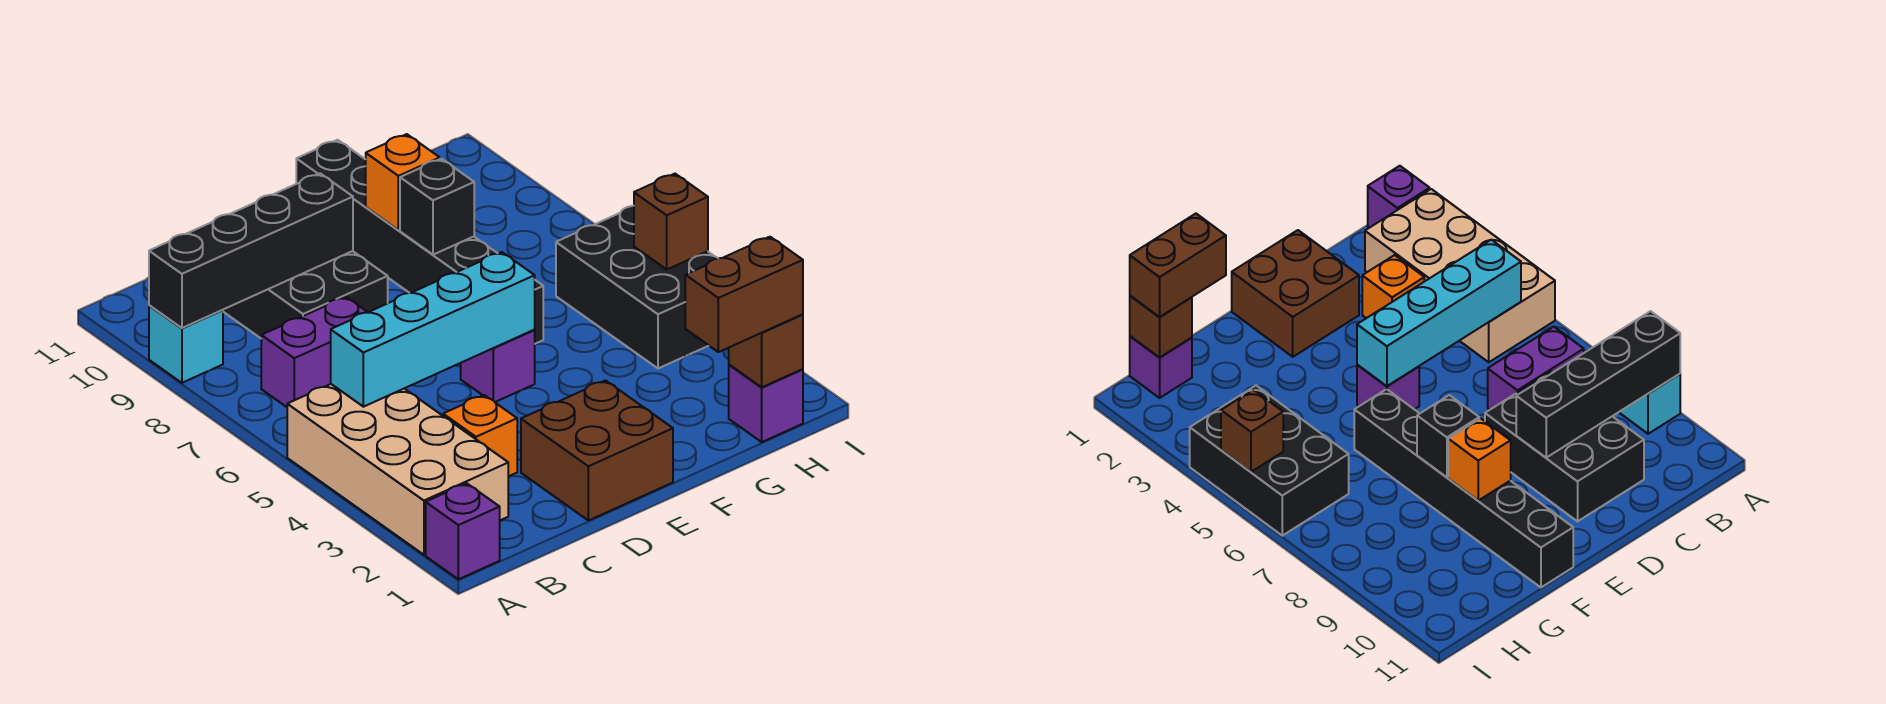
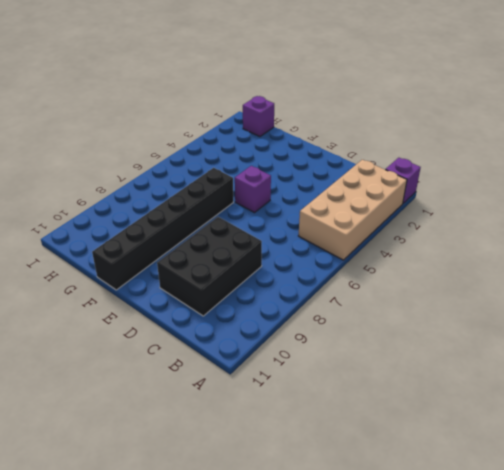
none -> cyan 1x1 brick [149,305,223,383]
none -> purple 1x2 brick [261,297,368,407]
none -> orange 1x1 brick [443,395,517,476]

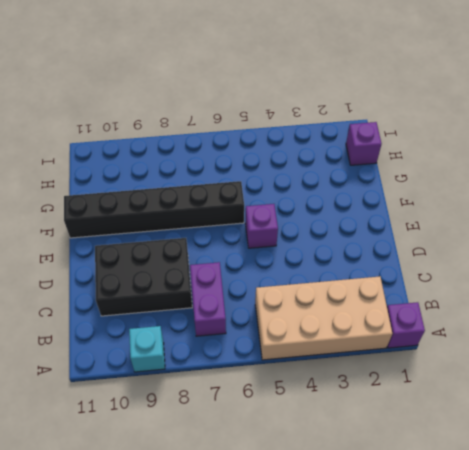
none -> orange 1x1 brick [443,395,517,476]
none -> brown 2x2 brick [521,380,673,521]
none -> black 2x3 brick [556,206,718,368]

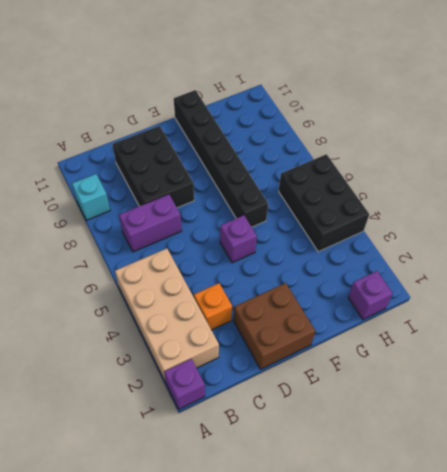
none -> black 1x4 brick [149,173,353,328]
none -> cyan 1x4 brick [331,252,535,407]
none -> black 1x1 brick [400,159,474,255]

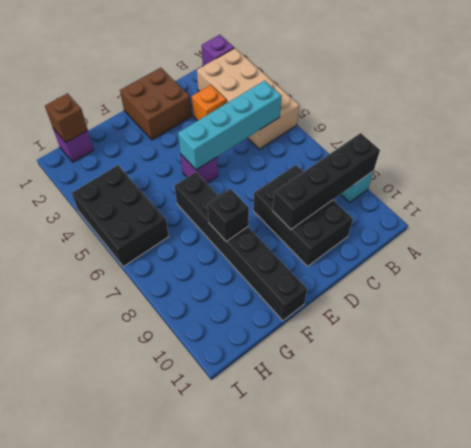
none -> purple 1x2 brick [261,297,368,407]
none -> orange 1x1 brick [366,134,440,230]
none -> brown 1x1 brick [634,174,708,269]

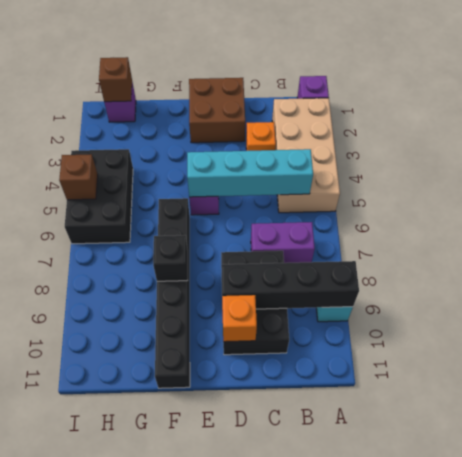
orange 1x1 brick [222,295,257,342] -> orange 1x1 brick moved to [366,134,440,230]
none -> brown 1x2 brick [685,237,803,352]

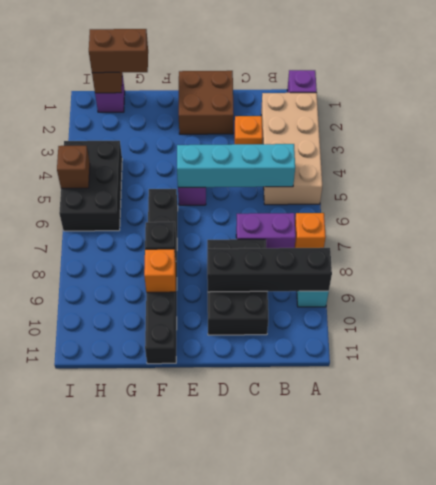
orange 1x1 brick [295,213,326,248] -> none

